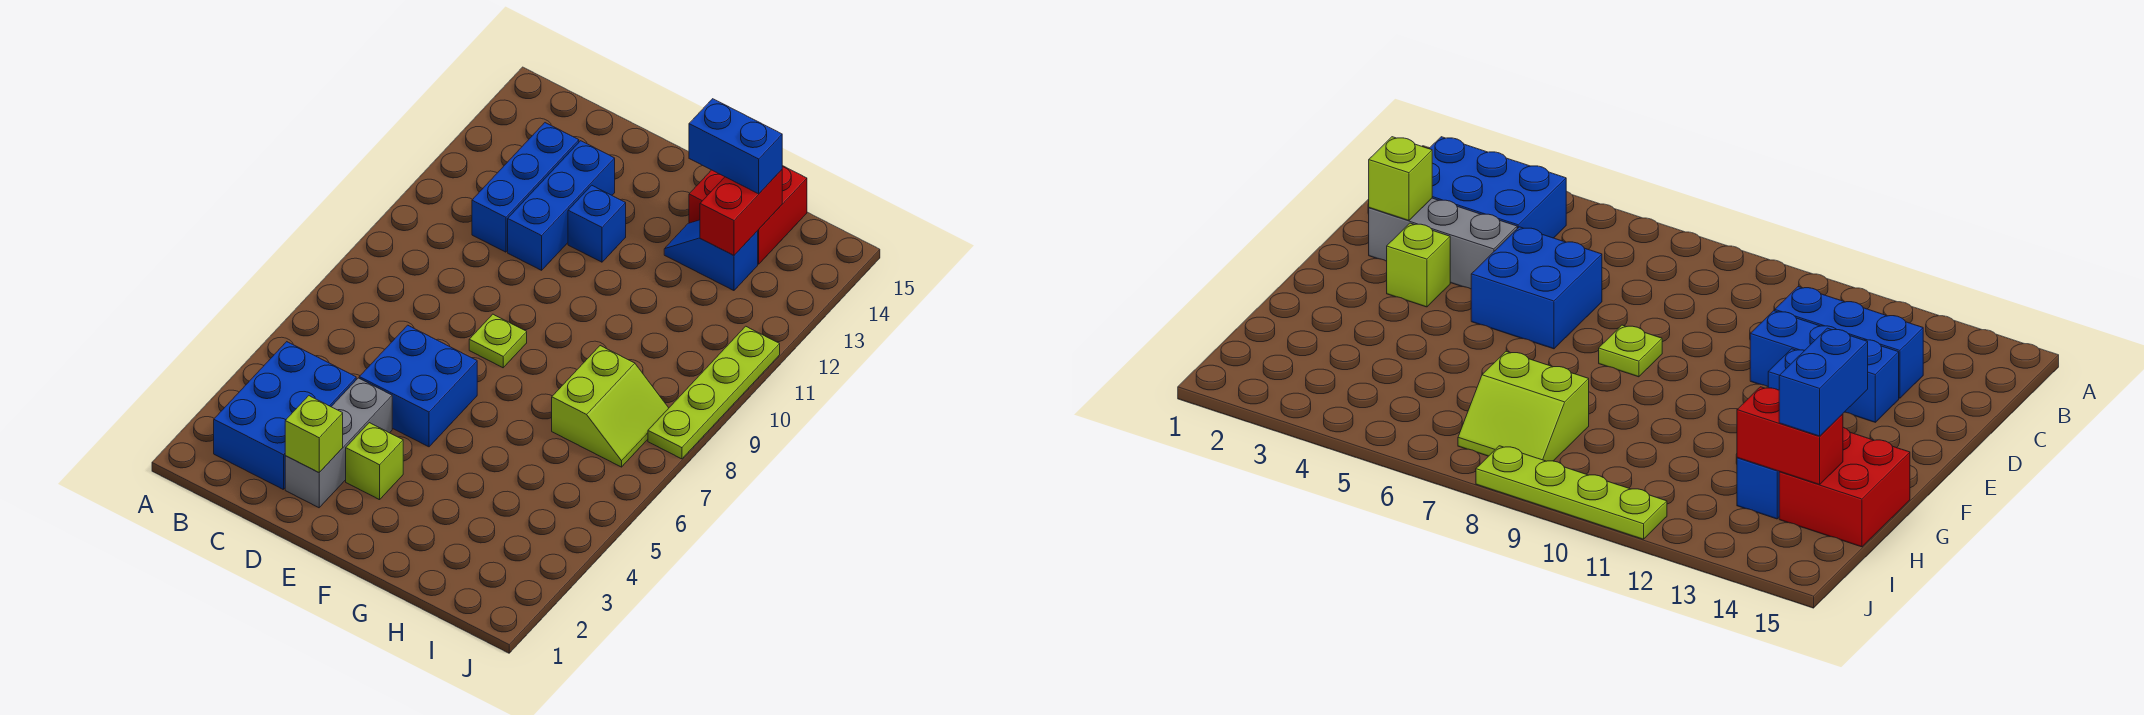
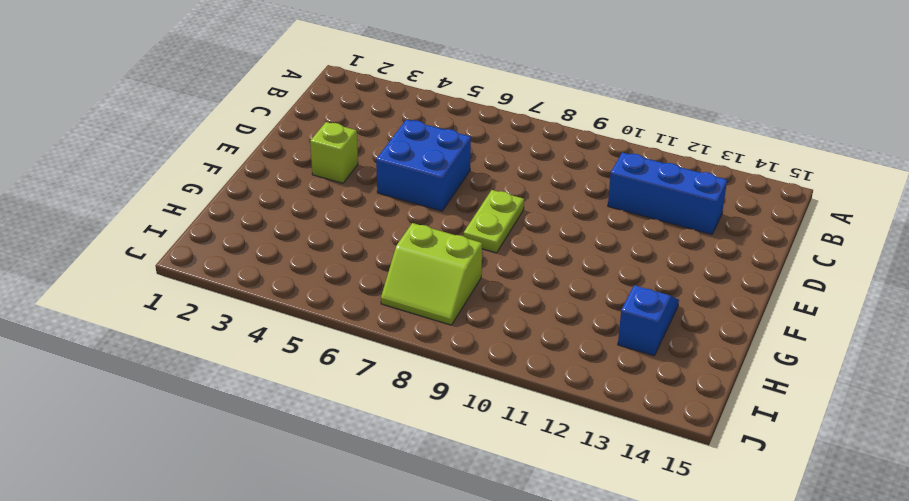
lime 1x2 plate [464,190,524,253] -> lime 1x1 plate [469,314,527,368]
none -> blue 2x3 brick [214,342,356,490]
none -> grey 1x3 brick [285,378,392,508]
none -> blue 1x3 brick [508,141,615,270]

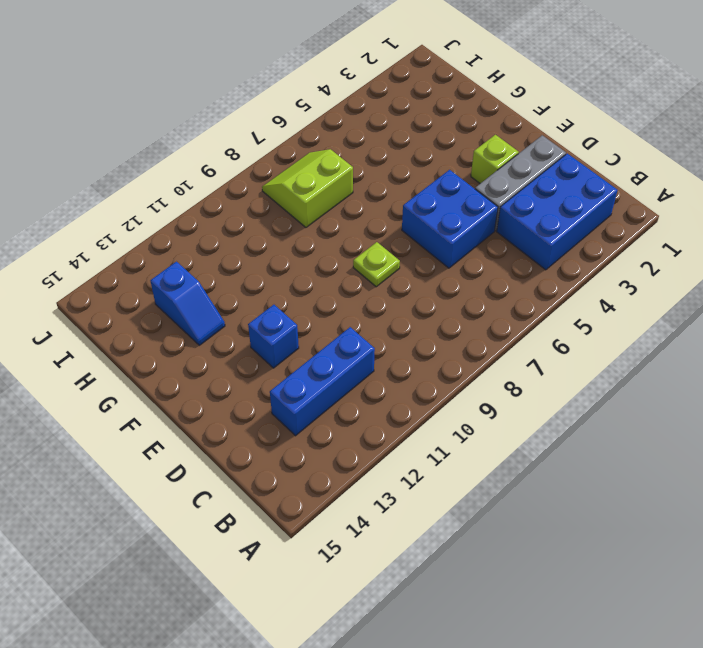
none -> blue 1x3 brick [508,141,615,270]
none -> red 2x2 brick [689,166,807,264]
none -> lime 1x4 plate [648,326,780,459]

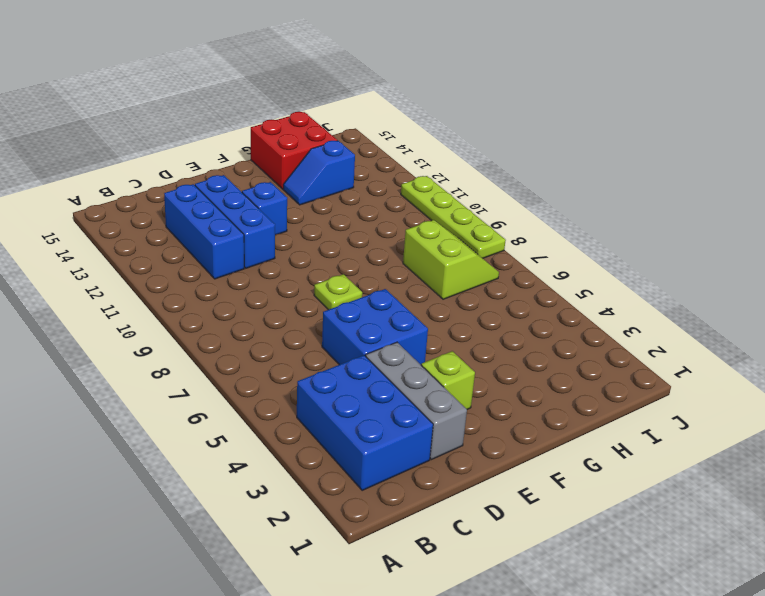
none -> lime 1x1 brick [285,396,343,473]
none -> red 1x2 brick [700,170,782,256]
none -> blue 1x2 brick [689,99,782,194]

